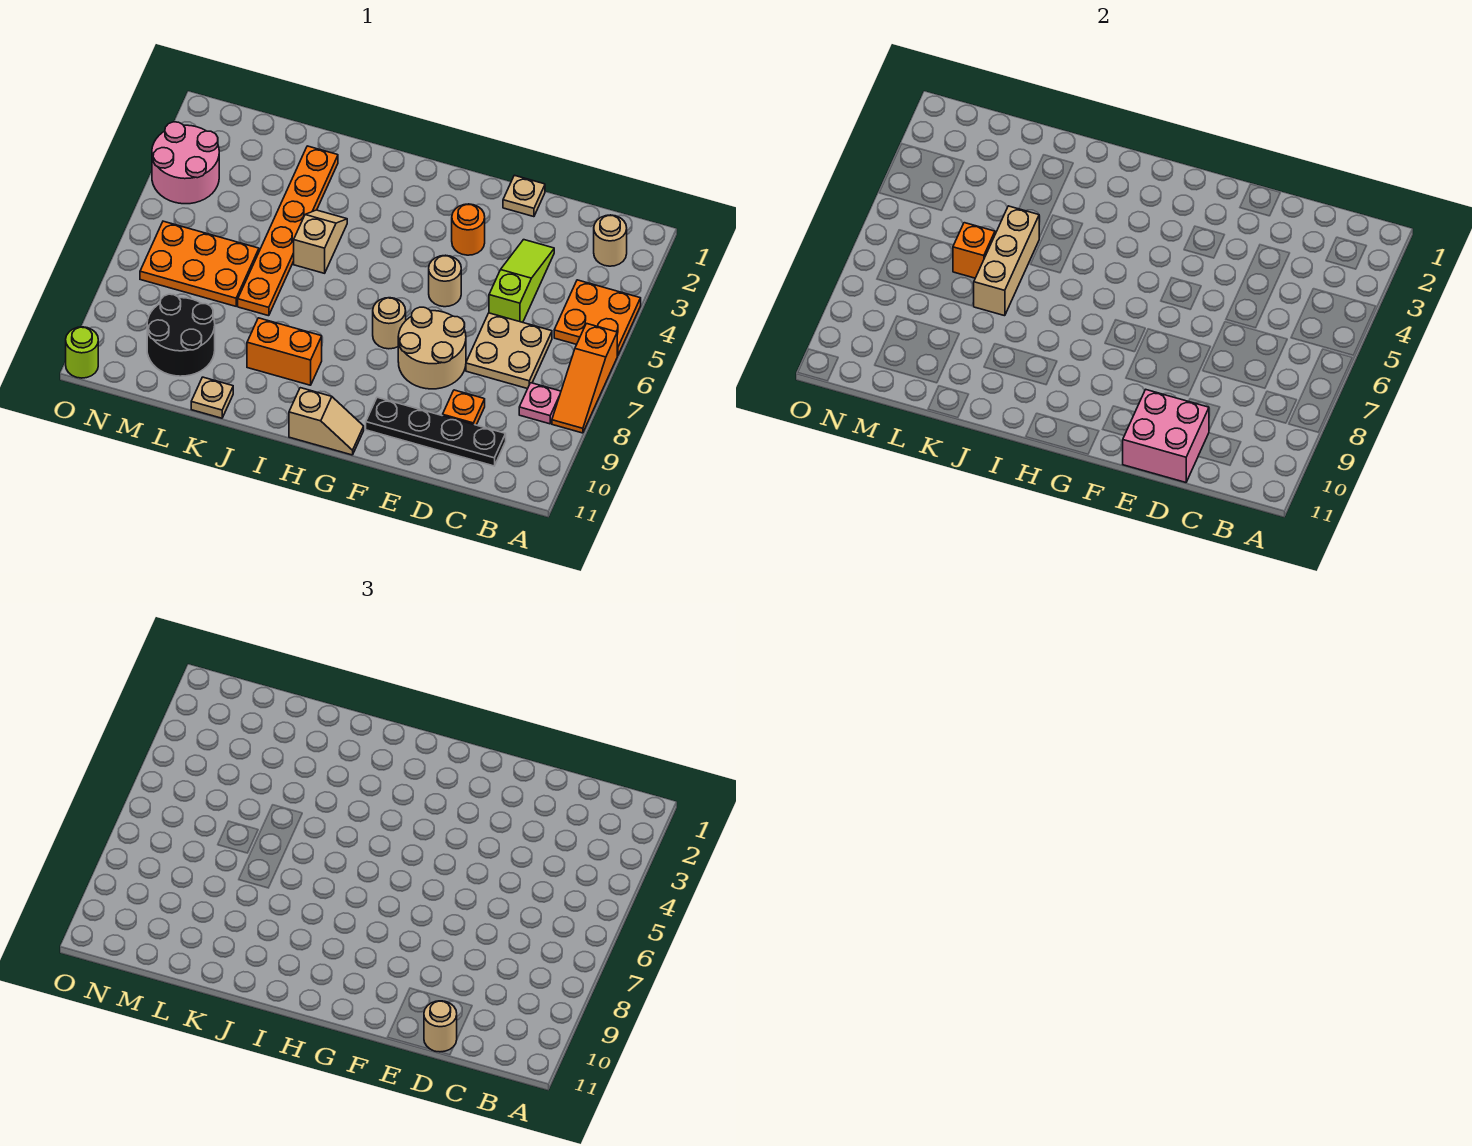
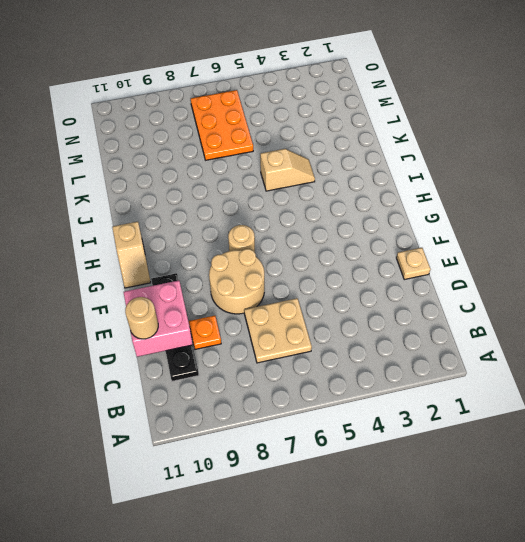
none -> orange 2x2 plate [554,280,641,356]
none -> orange 1x3 slope [552,324,617,433]
none -> tan 1x1 round brick [594,215,627,266]

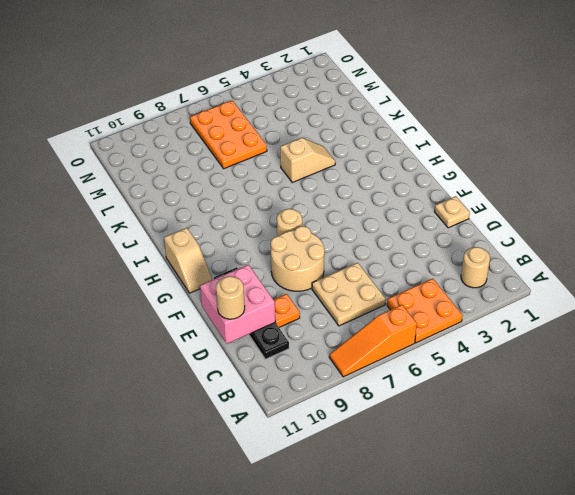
none -> pink 1x1 plate [519,383,561,424]
none -> lime 1x3 slope [489,240,554,322]
none -> orange 1x1 round brick [452,204,485,255]

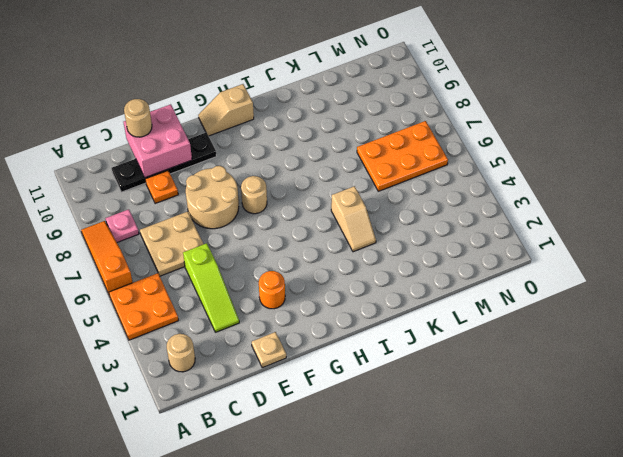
none -> tan 1x1 round brick [429,255,461,307]
none -> orange 1x2 brick [247,318,322,385]
none -> orange 1x6 plate [238,146,338,316]

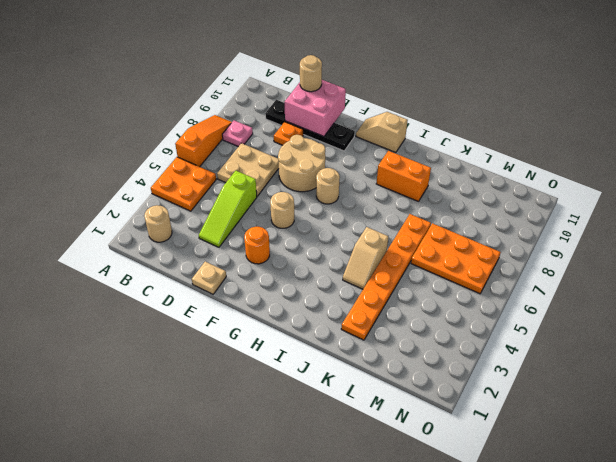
none -> tan 1x1 plate [191,377,233,418]
none -> black 2x2 round brick [147,294,215,376]
none -> pink 2x2 round brick [152,122,219,204]

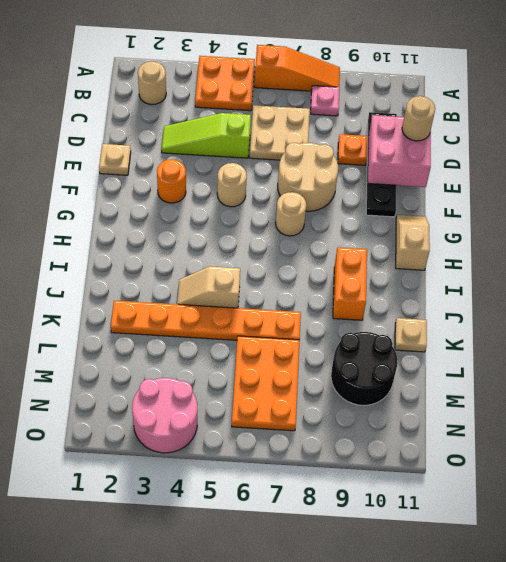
none -> lime 1x1 round brick [66,327,98,378]
none -> tan 1x3 brick [974,206,1040,316]
none -> orange 1x1 brick [953,223,995,278]

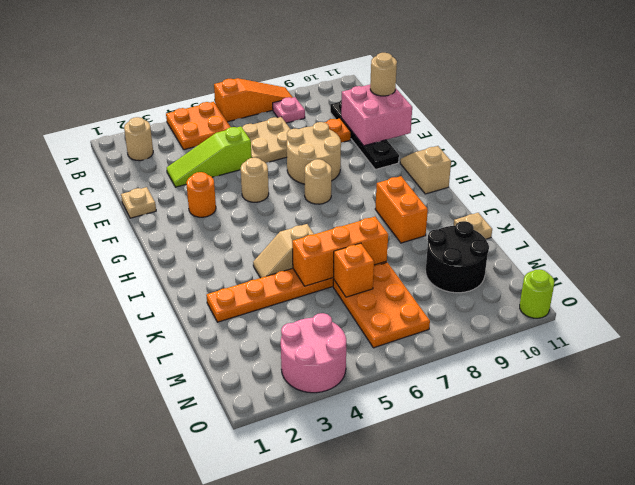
orange 1x3 brick [292,217,388,286] -> tan 1x3 brick [974,206,1040,316]

